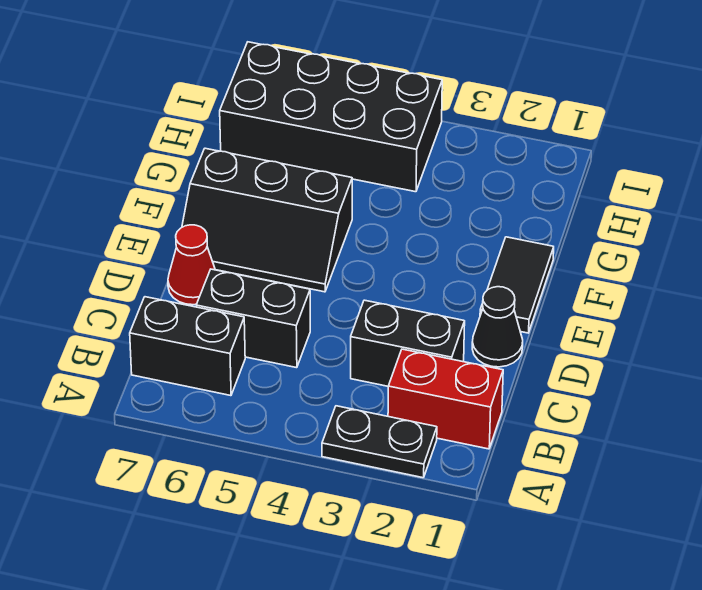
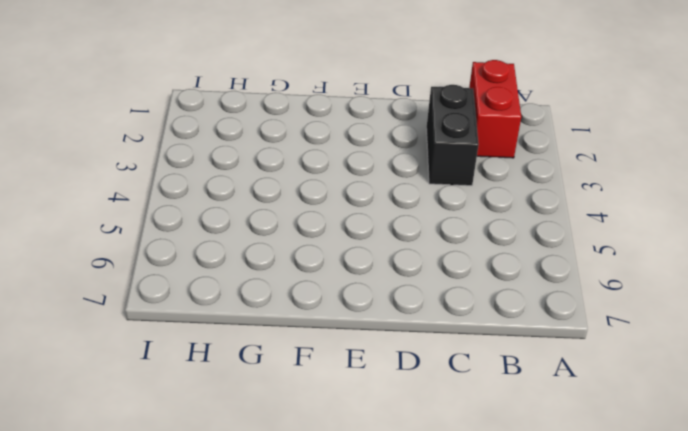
none -> black 1x2 plate [322,406,437,478]
none -> black 1x2 brick [130,297,245,396]

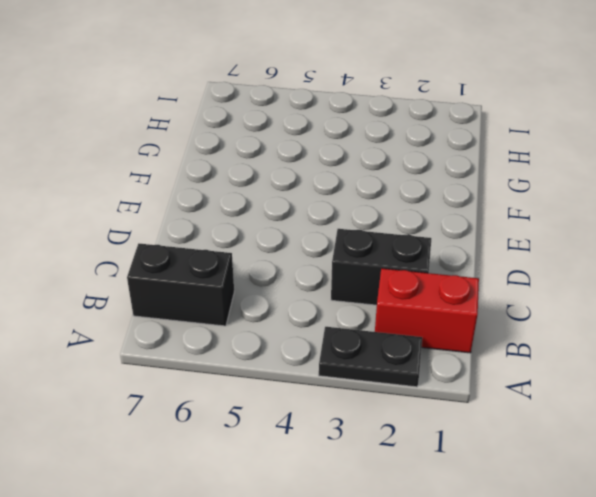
none -> black 1x2 brick [196,269,310,368]
none -> black 1x1 cone [472,287,523,367]

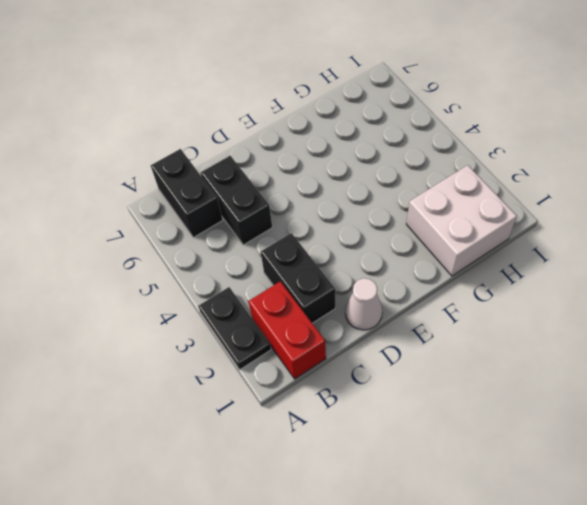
white 1x1 cone [345,278,382,330] -> black 1x1 cone [472,287,523,367]
white 2x2 brick [406,165,517,276] -> none
none -> red 1x1 cone [168,225,215,305]
none -> black 1x2 tile [480,237,554,333]

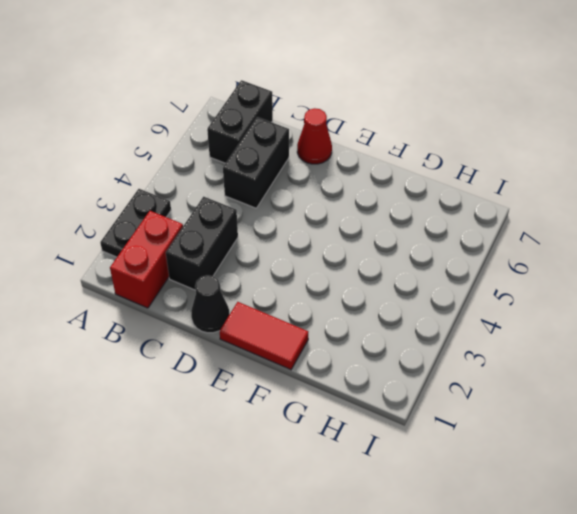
red 1x2 tile [219,302,308,370] -> black 1x2 tile [480,237,554,333]
none -> black 2x3 slope [182,148,352,292]
none -> black 2x4 brick [220,42,442,192]

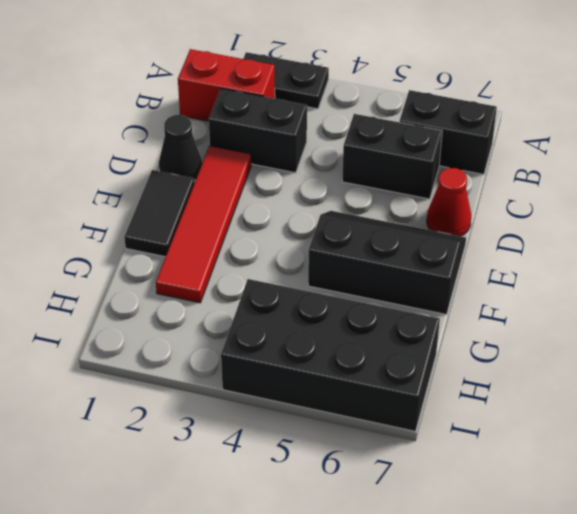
red 1x4 tile [156,146,251,303] -> none

